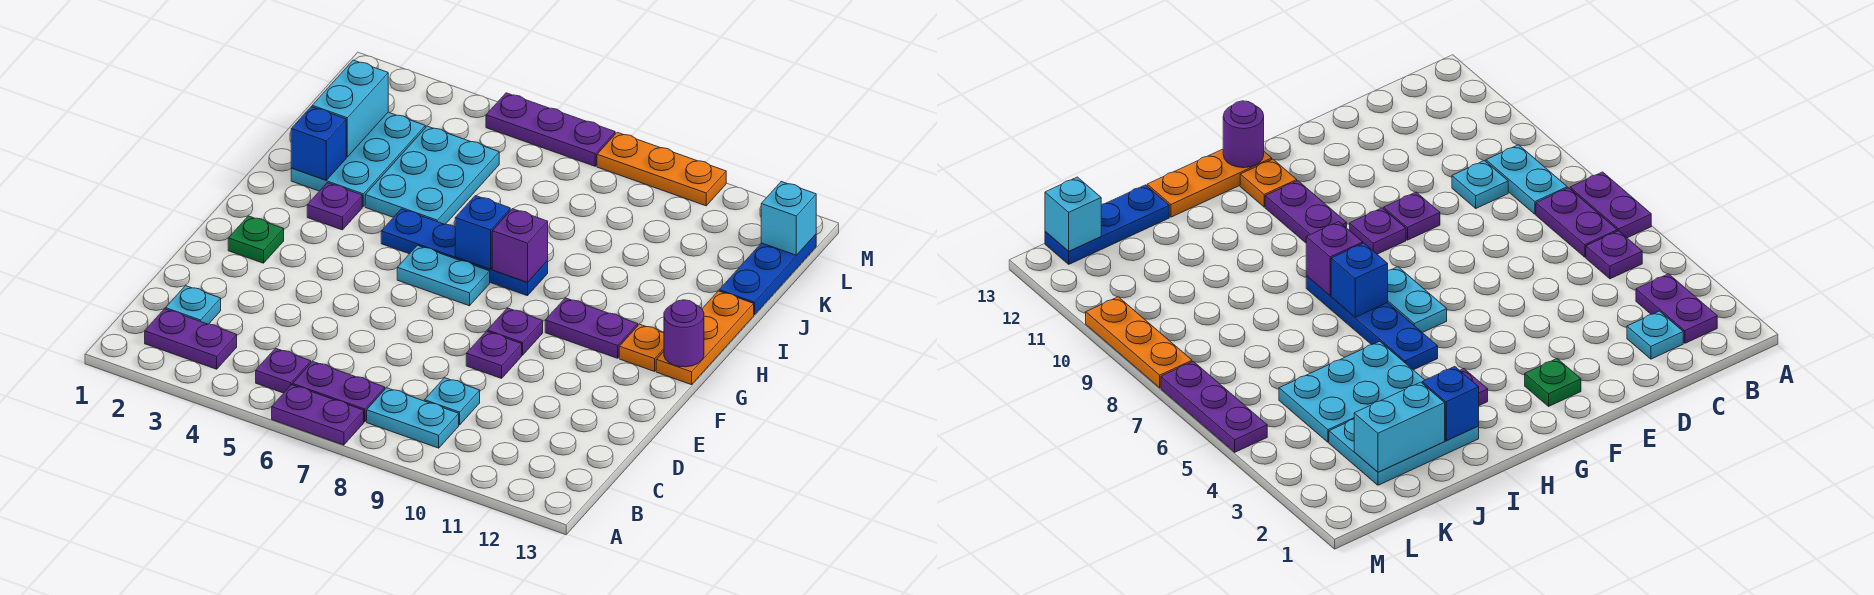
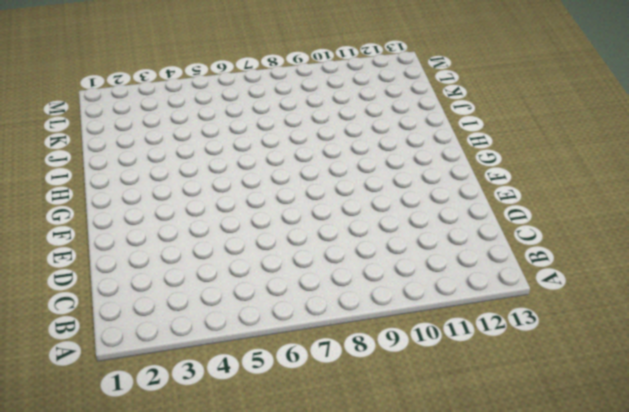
none -> purple 1x2 plate [272,385,364,445]
none -> purple 1x2 plate [145,309,237,369]
none -> purple 1x1 plate [256,348,311,393]

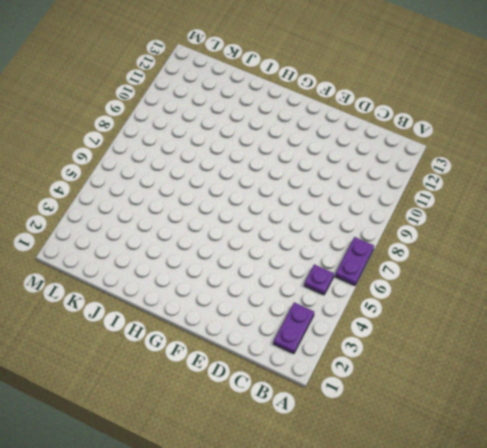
none -> purple 1x2 plate [293,361,385,422]
none -> cyan 1x2 plate [367,388,459,448]
none -> cyan 1x1 plate [165,286,221,324]

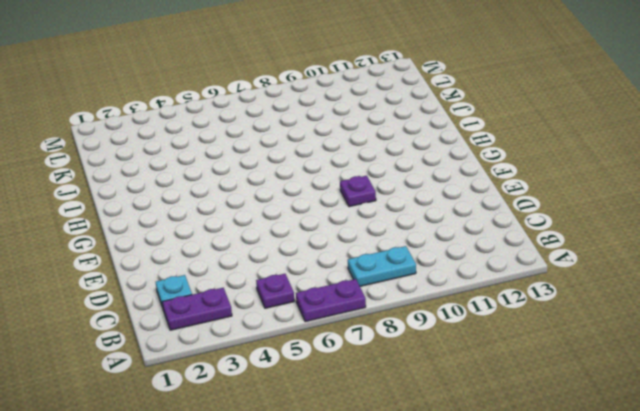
none -> purple 1x2 plate [293,361,385,422]
none -> cyan 1x1 plate [425,378,480,425]
none -> purple 1x1 plate [466,331,522,378]

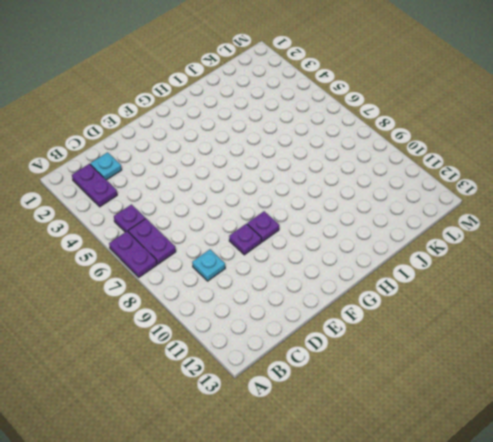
none -> cyan 1x2 plate [367,388,459,448]
none -> green 1x1 plate [228,216,284,263]
none -> cyan 1x2 plate [397,245,490,306]

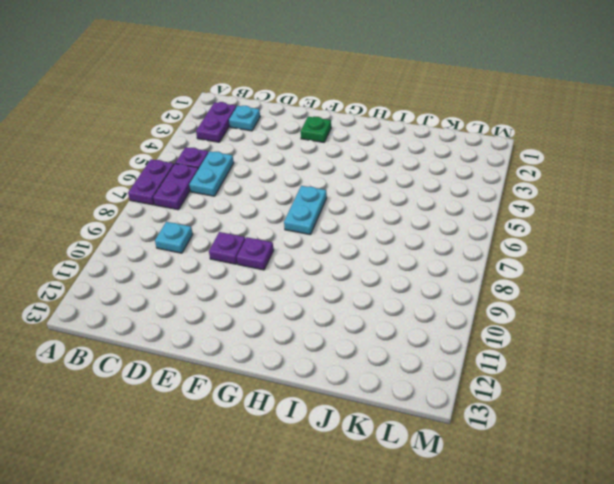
cyan 1x2 plate [189,151,234,196] -> cyan 1x2 plate moved to [367,388,459,448]
none -> purple 1x2 plate [545,298,638,358]
none -> orange 1x1 plate [619,324,664,371]
none -> orange 1x3 plate [656,291,754,385]

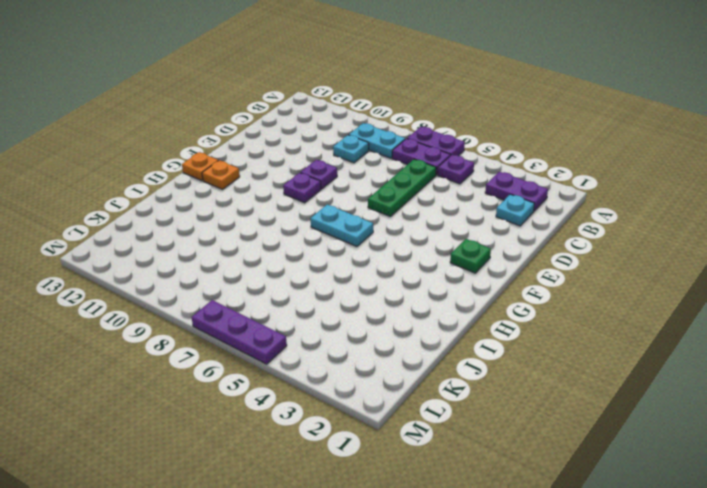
green 1x3 plate [368,159,436,217] -> none
orange 1x1 plate [182,152,218,181] -> orange 1x3 plate [656,291,754,385]
none -> purple 1x2 plate [545,298,638,358]
none -> purple 1x1 plate [307,183,362,230]
none -> blue 1x4 plate [381,209,548,296]

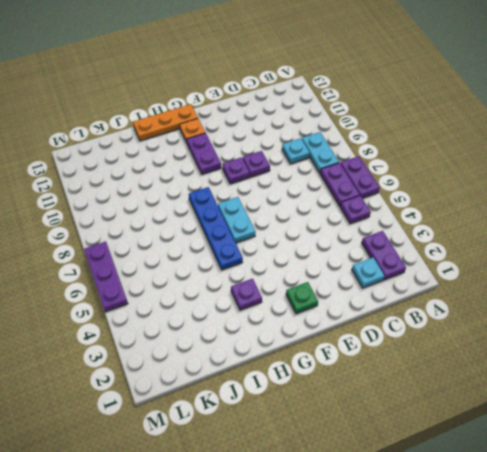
none -> cyan 2x3 plate [291,112,425,207]
none -> cyan 2x3 plate [365,126,499,224]
none -> blue 1x3 plate [719,234,816,315]

